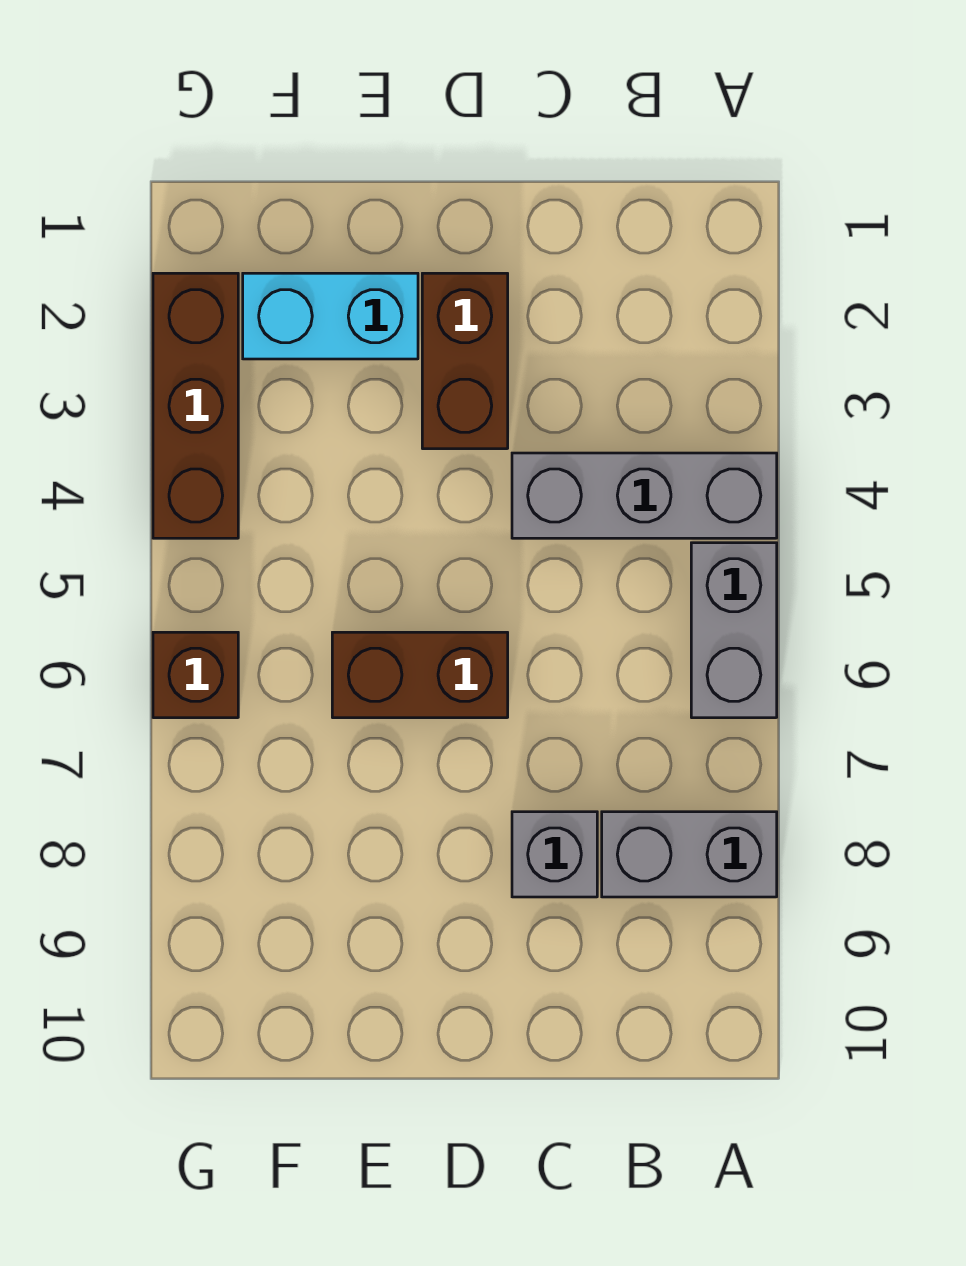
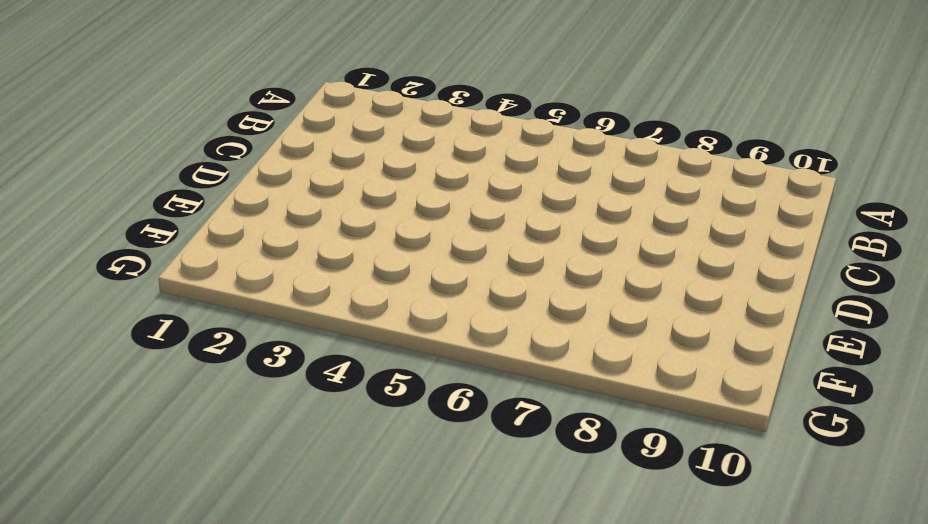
none -> grey 1x3 brick [512,453,777,538]
none -> grey 1x2 brick [691,543,777,718]

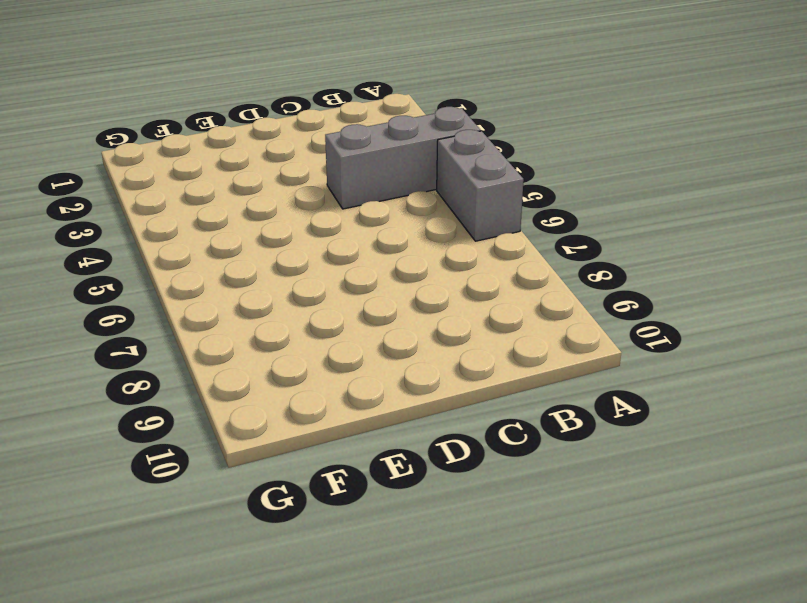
none -> grey 1x2 brick [602,812,777,897]
none -> grey 1x1 brick [512,812,597,897]

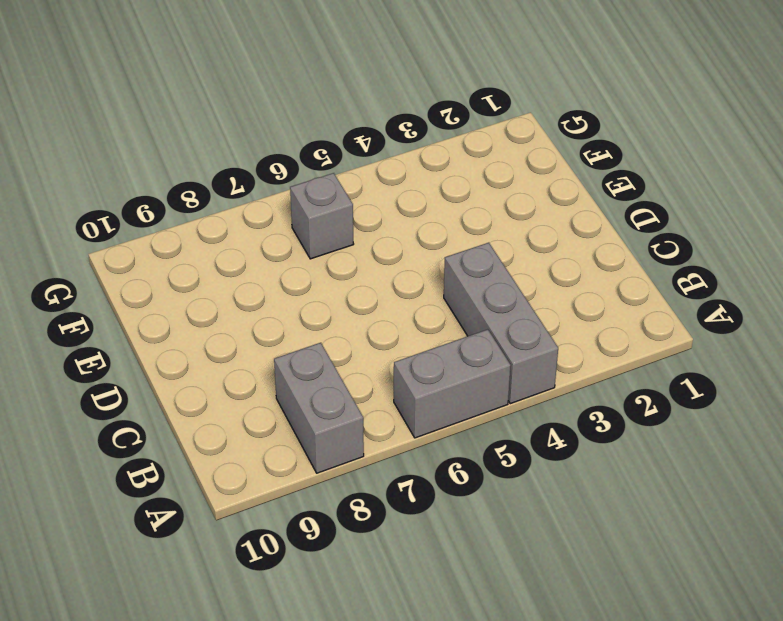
grey 1x1 brick [290,173,354,259] -> grey 1x1 brick moved to [512,812,597,897]
none -> brown 1x2 brick [422,273,508,449]
none -> brown 1x2 brick [332,632,508,718]

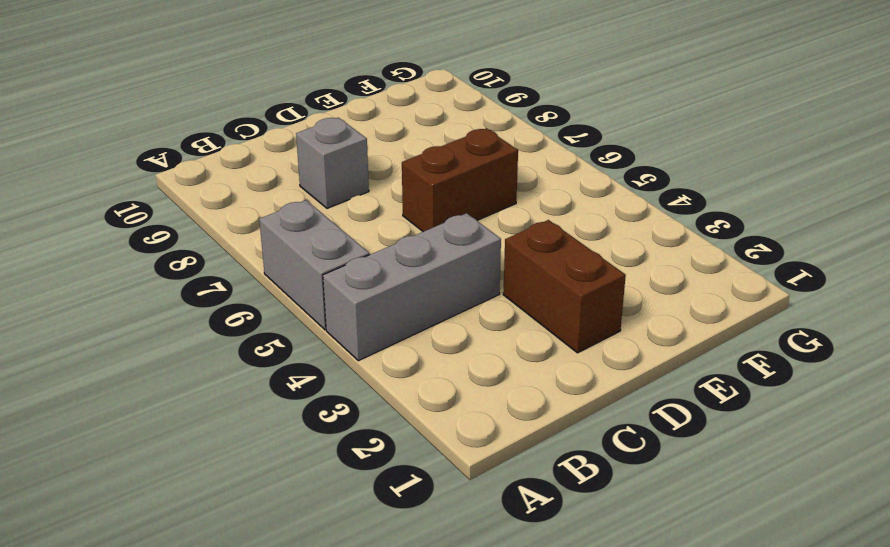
none -> grey 1x2 brick [602,812,777,897]
none -> cyan 1x2 brick [243,273,418,359]

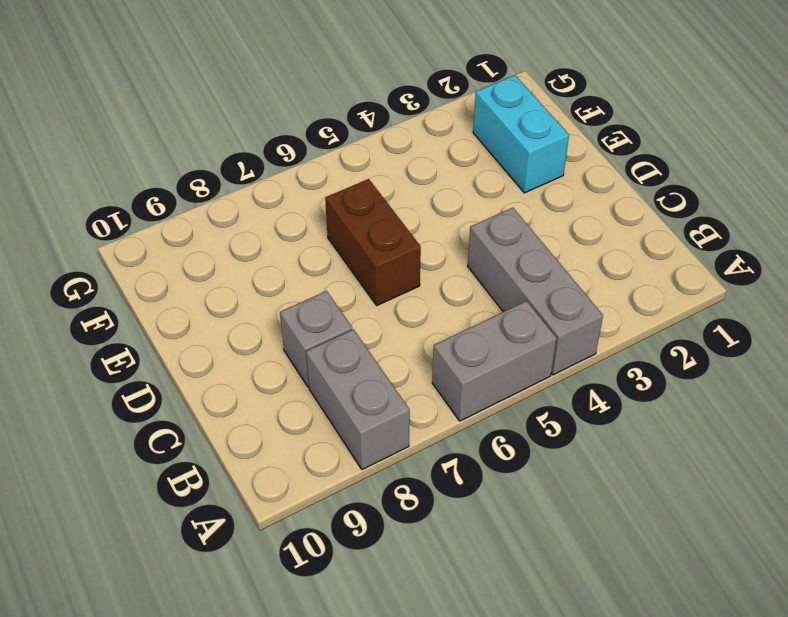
none -> brown 1x2 brick [422,273,508,449]
none -> brown 1x3 brick [153,273,238,538]

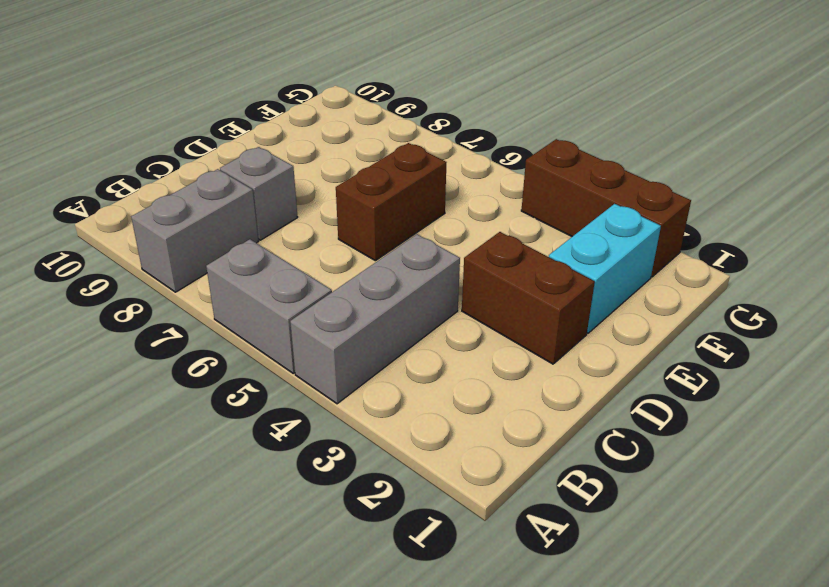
none -> brown 1x1 brick [153,632,238,718]

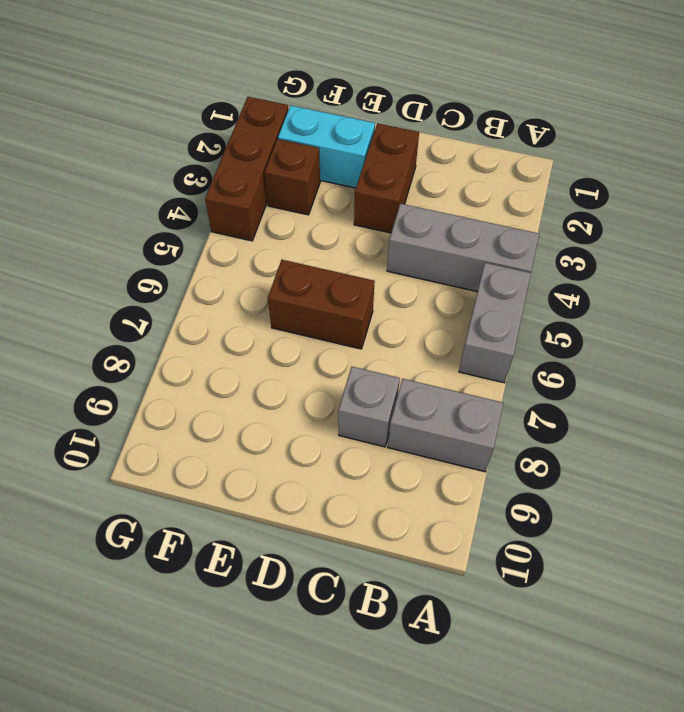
brown 1x1 brick [264,139,320,215] -> brown 1x1 brick moved to [153,632,238,718]

